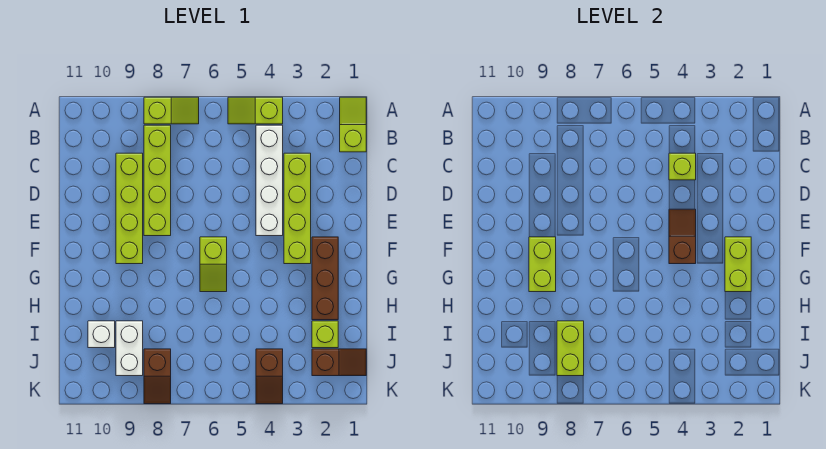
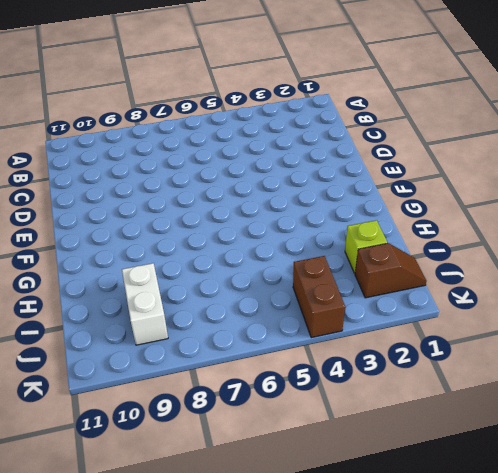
brown 1x2 brick [293,256,345,338] -> brown 1x2 slope [256,349,283,404]
none -> lime 1x2 slope [340,97,366,152]
none -> lime 1x2 slope [228,97,283,124]
none -> lime 1x2 slope [144,97,199,124]

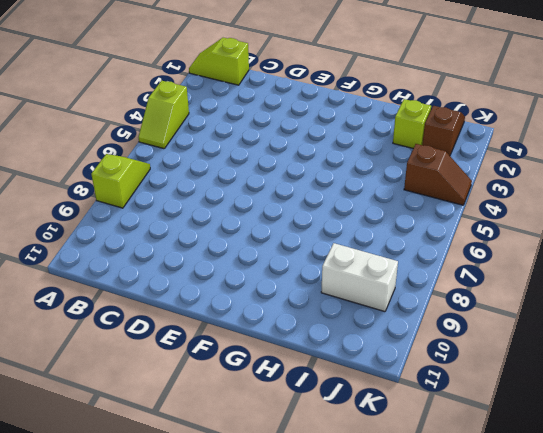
none -> white 1x4 brick [256,125,283,236]
none -> lime 1x4 brick [144,125,171,236]
none -> lime 1x4 brick [284,153,311,264]

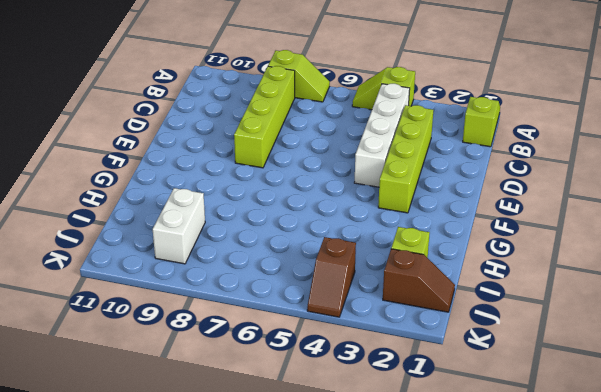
none -> lime 1x4 brick [116,153,143,264]
none -> brown 1x3 brick [312,237,338,320]
none -> lime 1x2 slope [200,237,227,292]

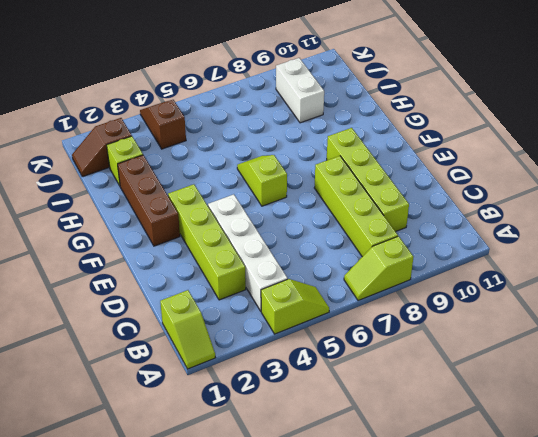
none -> white 1x1 brick [88,321,115,348]
none -> brown 1x2 slope [144,349,171,404]
none -> lime 1x1 brick [669,153,696,180]

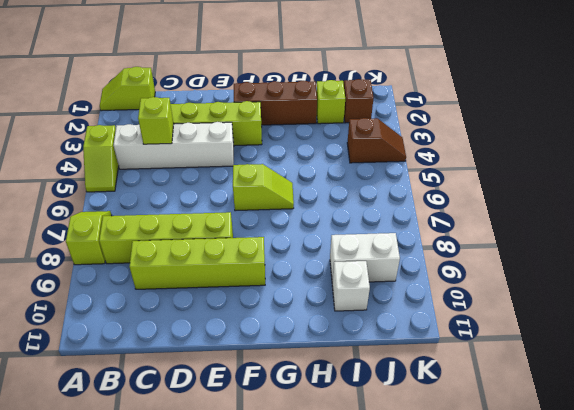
none -> brown 1x2 slope [144,349,171,404]
none -> brown 1x2 slope [669,209,696,264]
none -> lime 1x2 brick [725,237,751,292]

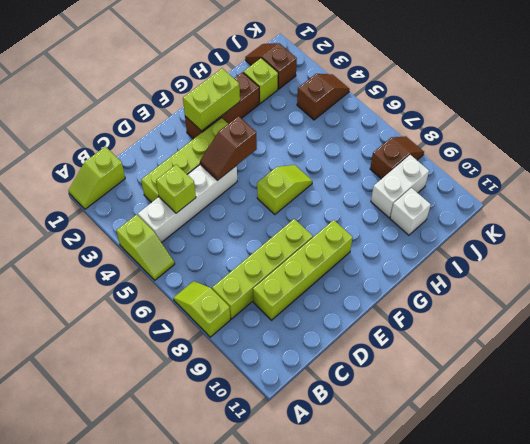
none -> lime 1x2 brick [529,237,556,292]
none -> lime 1x2 brick [557,321,584,376]

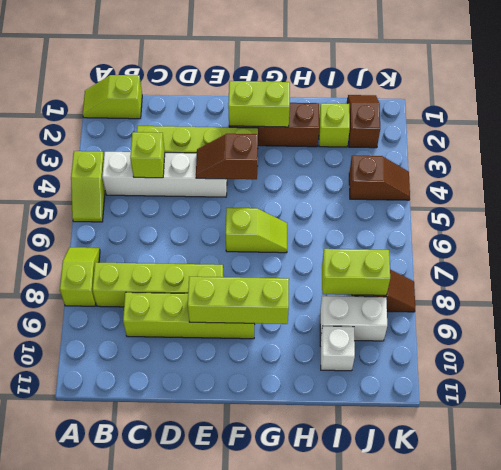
lime 1x3 brick [188,277,289,324] -> lime 1x2 brick [529,237,556,292]

